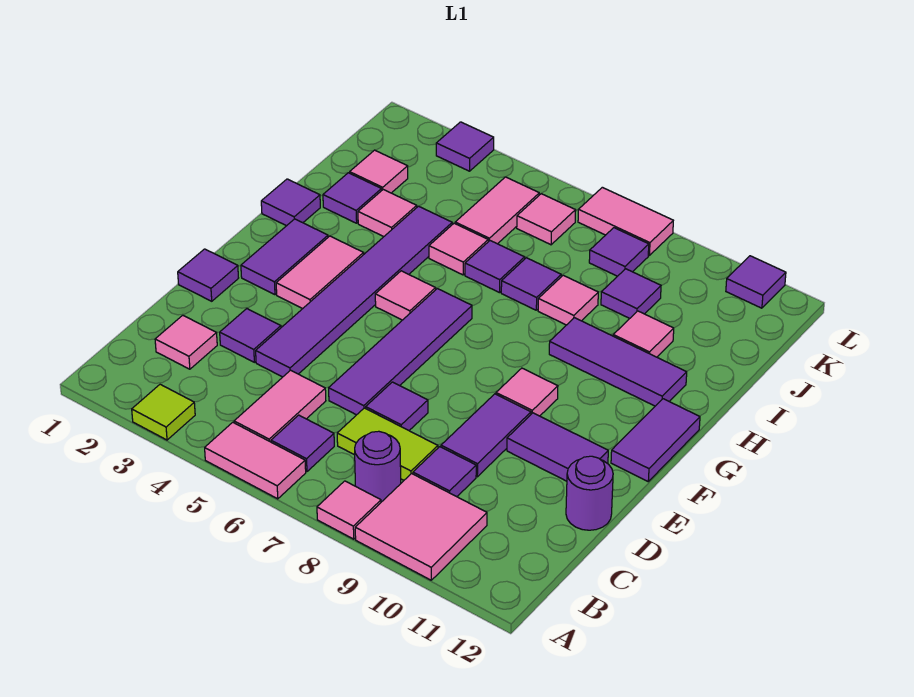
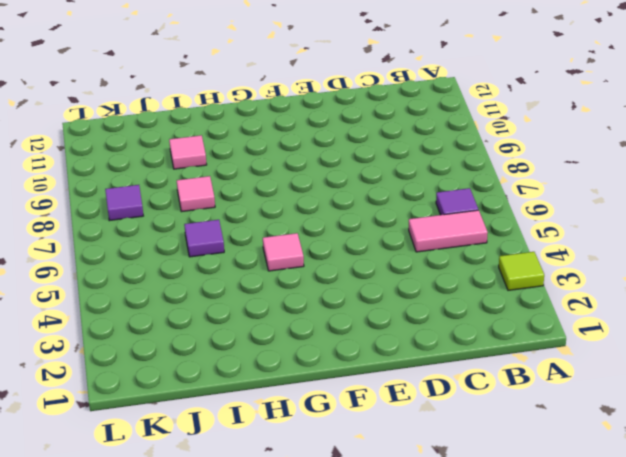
none -> pink 1x2 tile [205,422,306,499]
none -> pink 1x1 tile [317,481,381,539]
none -> pink 2x2 tile [355,474,487,580]
none -> purple 1x1 round brick [355,431,401,502]

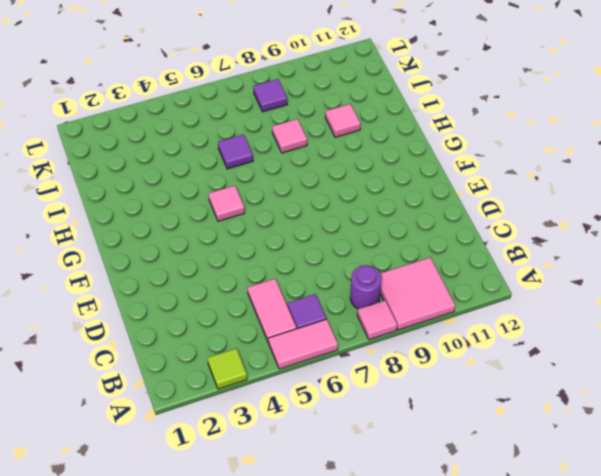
none -> pink 1x1 tile [155,315,217,369]
none -> lime 1x2 tile [337,408,438,480]
none -> purple 1x1 tile [413,447,476,497]
none -> purple 1x1 tile [220,309,281,362]

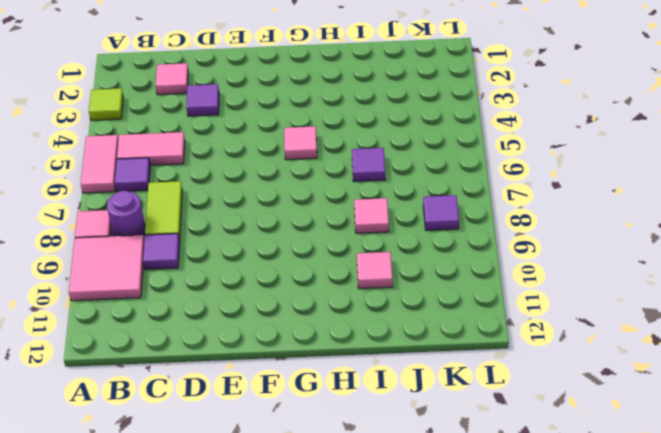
none -> purple 1x6 tile [256,206,452,377]
none -> purple 1x4 tile [329,289,472,415]
none -> purple 1x1 tile [366,382,428,430]
none -> purple 1x2 tile [441,394,531,477]

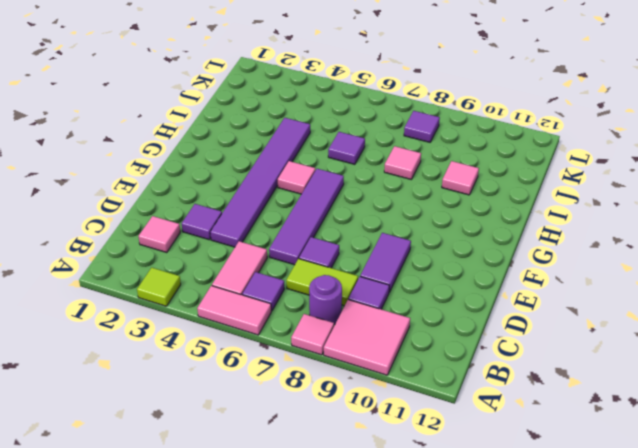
none -> purple 1x1 round brick [566,456,613,530]
none -> purple 1x1 tile [178,249,238,301]
none -> purple 1x2 tile [507,413,608,481]
none -> purple 1x2 tile [241,219,328,295]

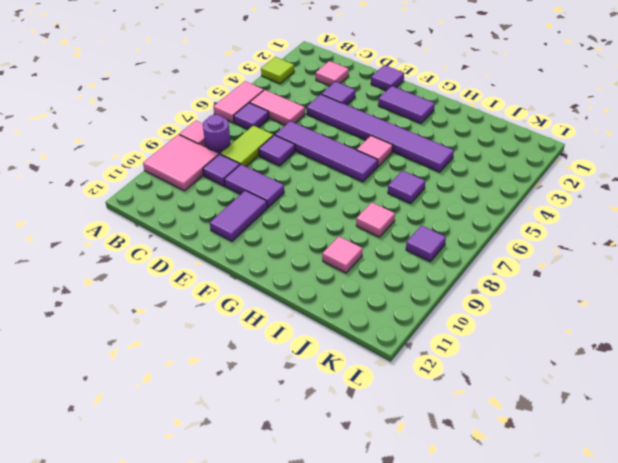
none -> purple 1x1 round brick [566,456,613,530]
none -> pink 1x2 tile [276,236,364,309]
none -> pink 1x1 tile [496,368,558,416]
none -> purple 1x2 tile [611,399,700,481]

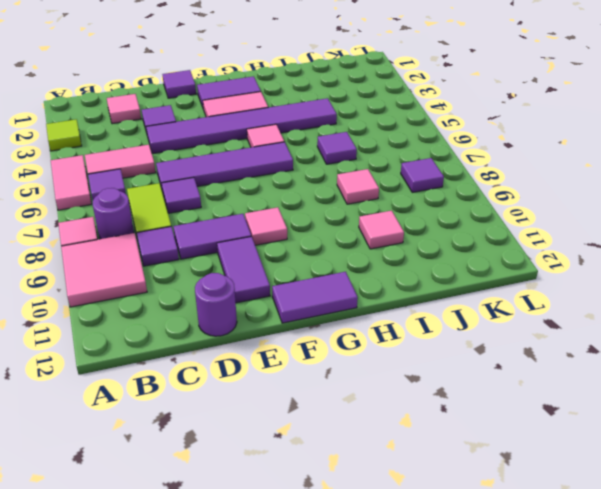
none -> purple 1x1 tile [261,179,320,226]
none -> purple 1x3 tile [549,318,687,406]
none -> purple 1x1 tile [323,173,382,223]
none -> pink 1x1 tile [358,190,417,237]

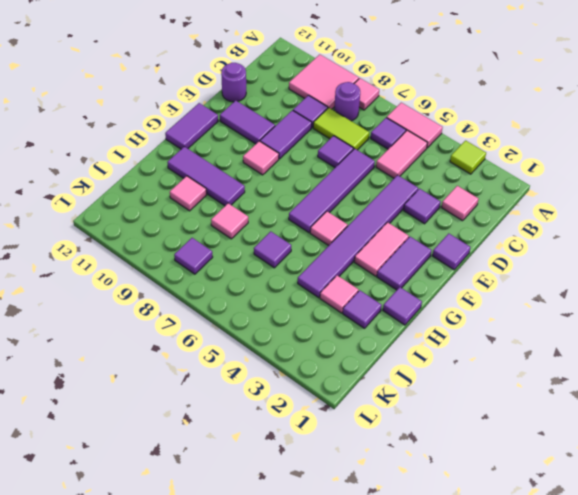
none -> pink 1x1 tile [429,223,488,275]
none -> purple 1x1 tile [501,258,561,310]
none -> pink 1x1 tile [350,150,408,193]
none -> pink 1x2 tile [455,177,539,244]

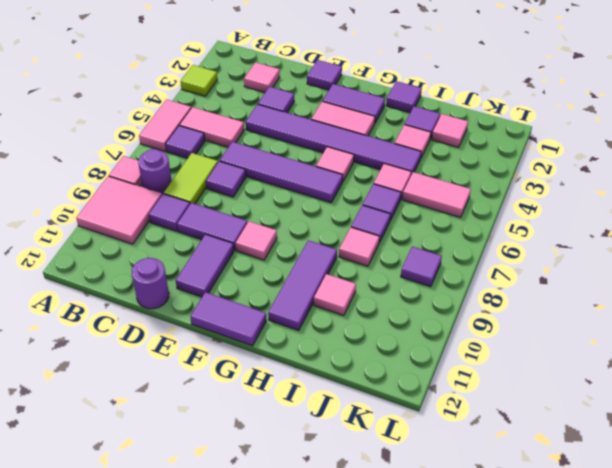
none -> purple 1x1 tile [601,269,661,319]
none -> pink 1x1 tile [517,194,576,245]
none -> purple 1x1 tile [436,122,494,171]
none -> pink 1x2 tile [578,187,673,255]

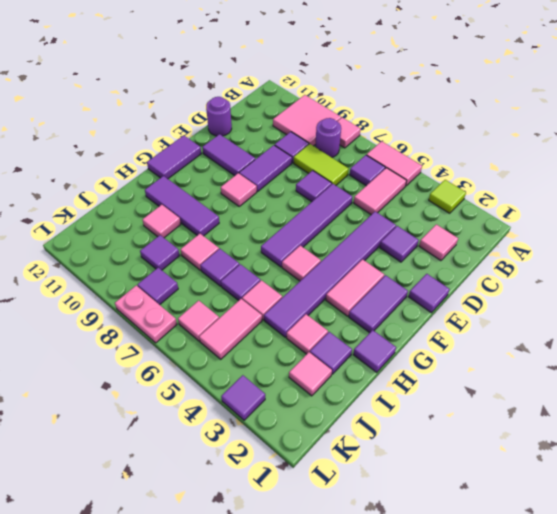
pink 1x2 plate [115,285,177,343] -> pink 1x2 tile [578,187,673,255]
none -> purple 1x1 tile [726,256,786,308]

